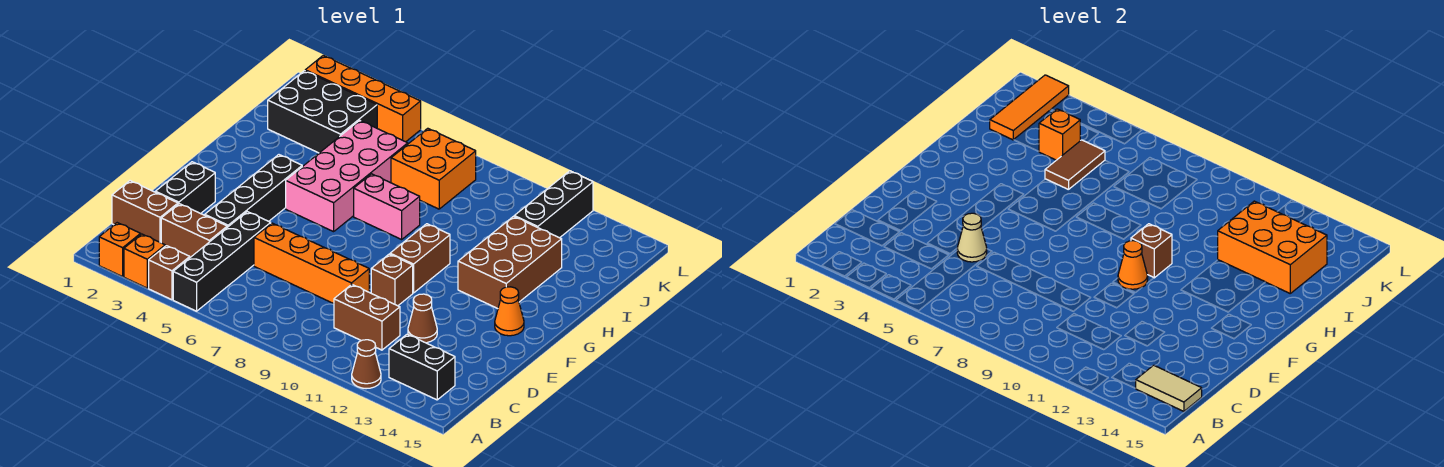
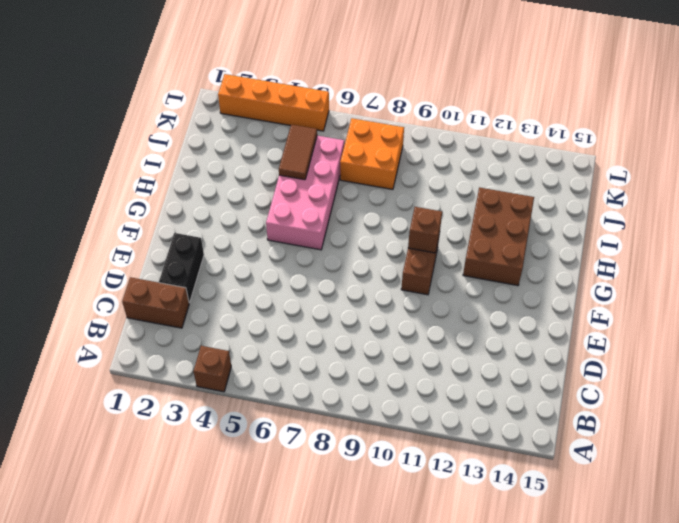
none -> orange 1x1 brick [99,223,141,277]
none -> orange 1x1 brick [124,234,165,288]
none -> black 1x4 brick [173,212,271,311]
none -> brown 1x1 cone [352,340,381,389]

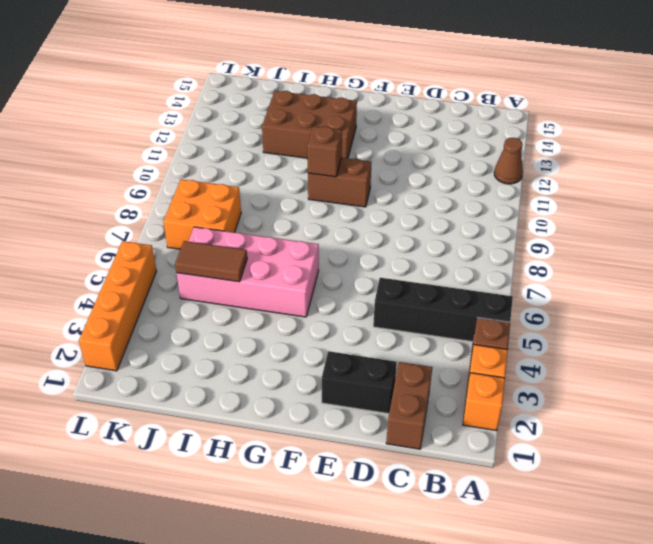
none -> black 1x2 brick [389,334,455,400]
none -> brown 1x2 brick [161,204,227,257]
none -> brown 1x2 brick [334,284,400,350]
none -> black 1x4 brick [205,155,302,227]

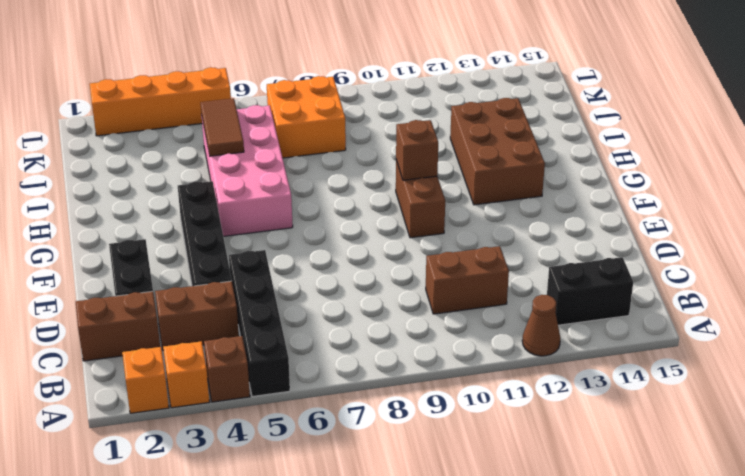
none -> orange 1x4 brick [254,223,369,304]
none -> brown 1x1 cone [408,294,437,343]
none -> brown 1x1 brick [371,254,413,306]
none -> orange 1x1 cone [495,287,524,336]

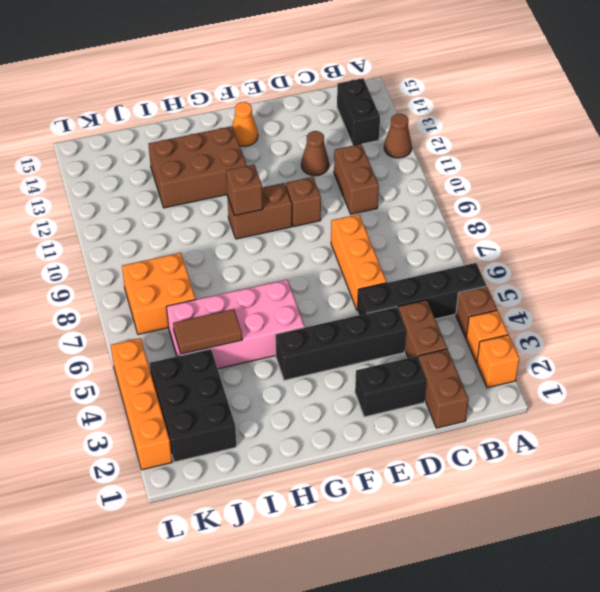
orange 1x3 brick [331,214,387,310] -> orange 1x4 brick [254,223,369,304]
none -> pink 1x2 brick [354,174,420,239]
none -> black 1x3 brick [514,171,593,238]
none -> tan 1x2 tile [1135,365,1202,411]
none -> tan 1x1 cone [957,213,987,262]

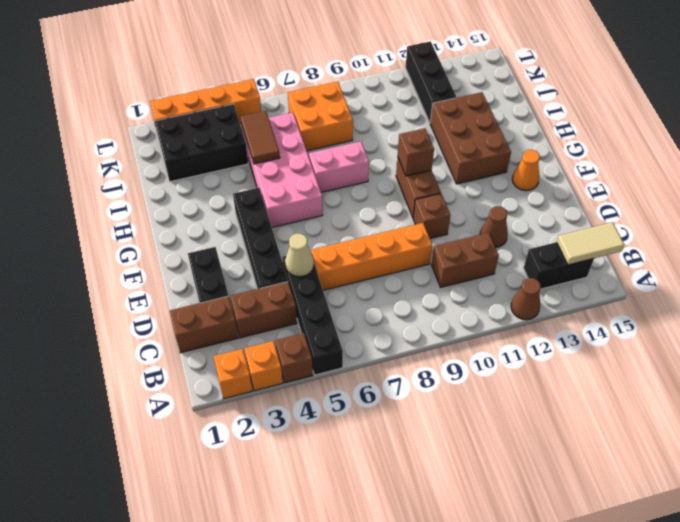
none -> orange 1x1 cone [1118,241,1148,289]
none -> orange 2x3 brick [1218,201,1327,293]
none -> orange 1x3 tile [990,75,1069,140]
none -> orange 1x1 brick [1039,109,1080,160]

